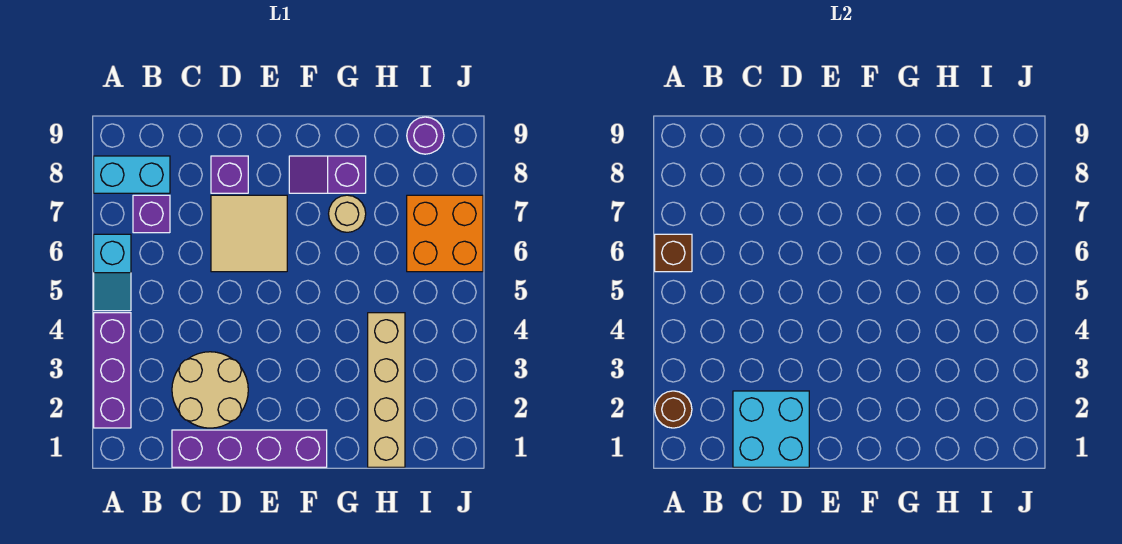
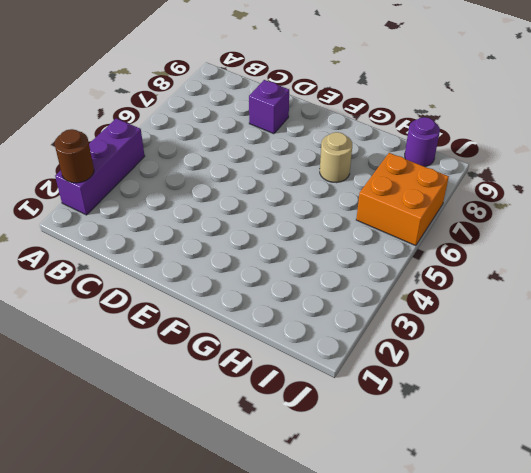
none -> cyan 1x2 slope [94,234,131,311]
none -> cyan 1x2 brick [94,156,170,193]
none -> purple 1x1 brick [133,195,170,233]

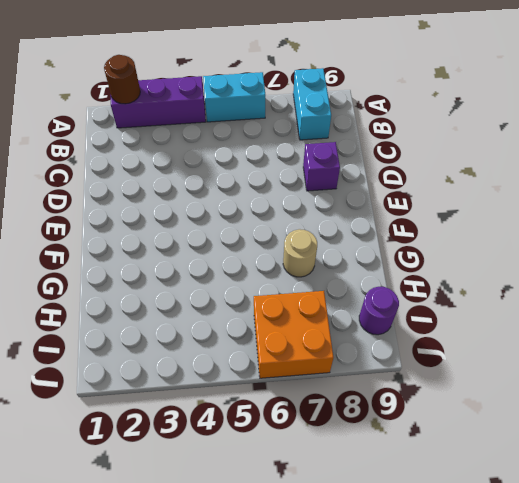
cyan 1x2 brick [203,72,266,122] -> cyan 1x2 slope [94,234,131,311]
none -> purple 1x1 brick [133,195,170,233]
none -> purple 1x4 brick [172,430,327,467]
none -> tan 2x2 round brick [172,352,248,428]

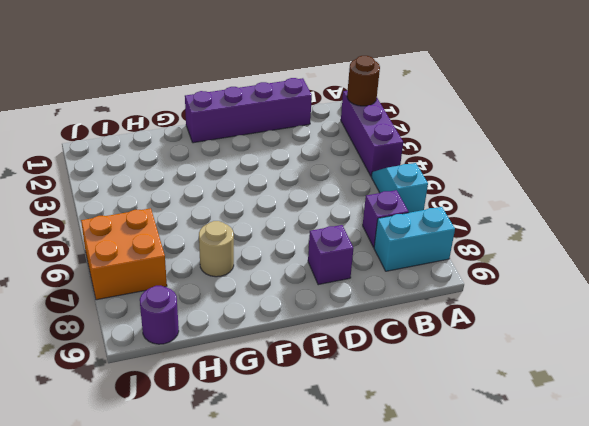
none -> tan 2x2 round brick [172,352,248,428]
none -> tan 2x2 tile [211,195,287,272]
none -> purple 1x2 slope [289,156,366,193]

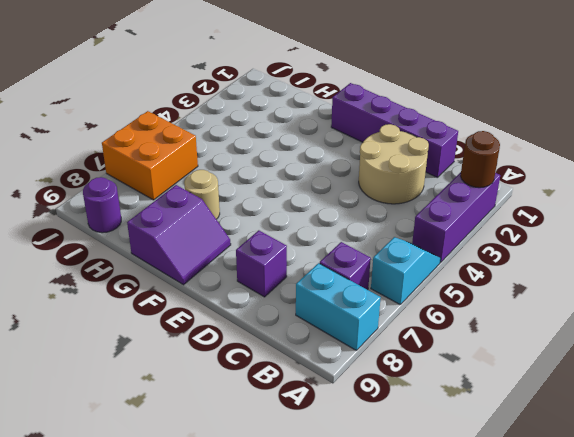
purple 2x2 slope [127,185,231,285] -> purple 1x2 slope [289,156,366,193]
none -> tan 2x2 tile [211,195,287,272]
none -> tan 1x4 brick [368,313,405,467]
none -> brown 1x1 brick [655,234,692,272]

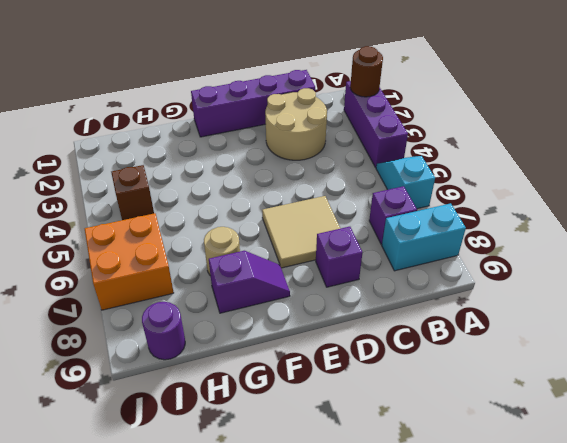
brown 1x1 brick [111,165,154,220] -> brown 1x1 brick moved to [655,234,692,272]
none -> tan 1x4 brick [368,313,405,467]
none -> cyan 2x2 brick [733,391,809,467]

